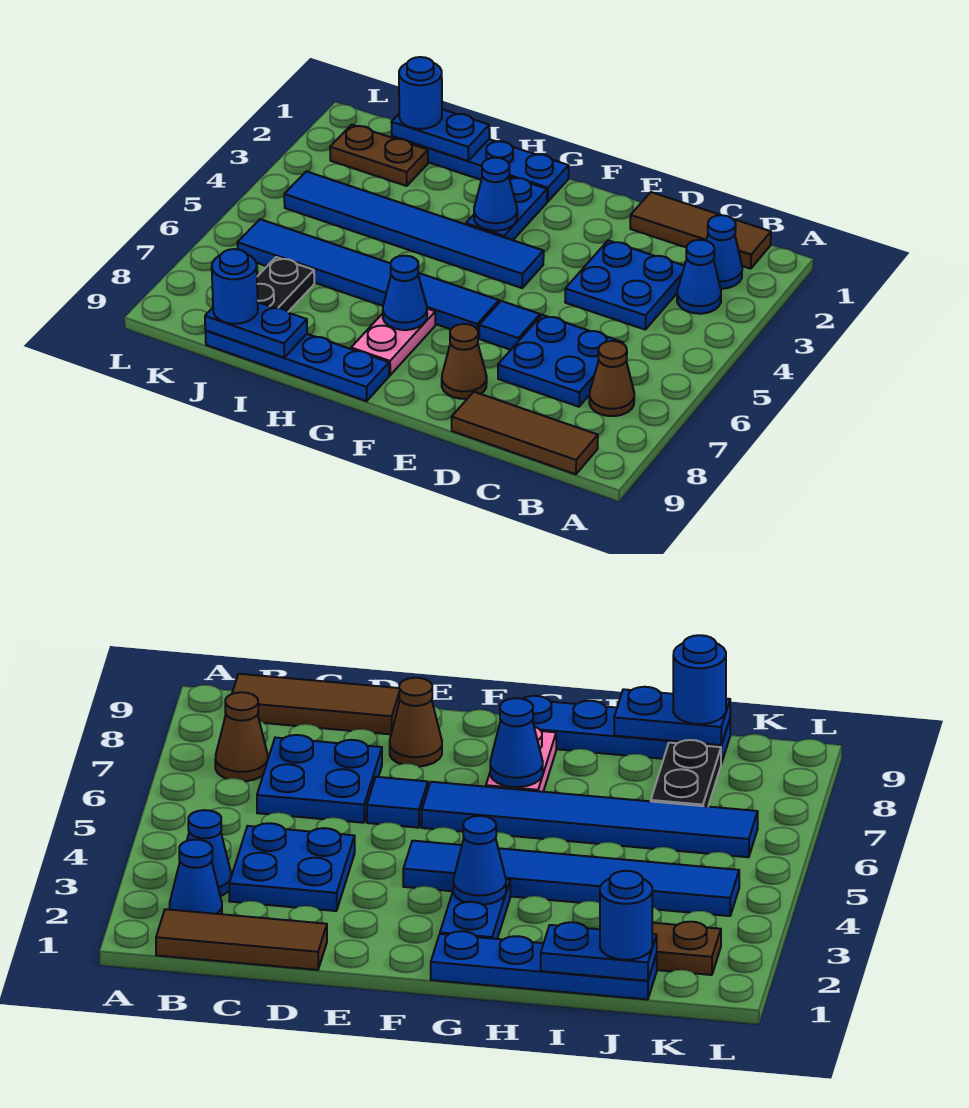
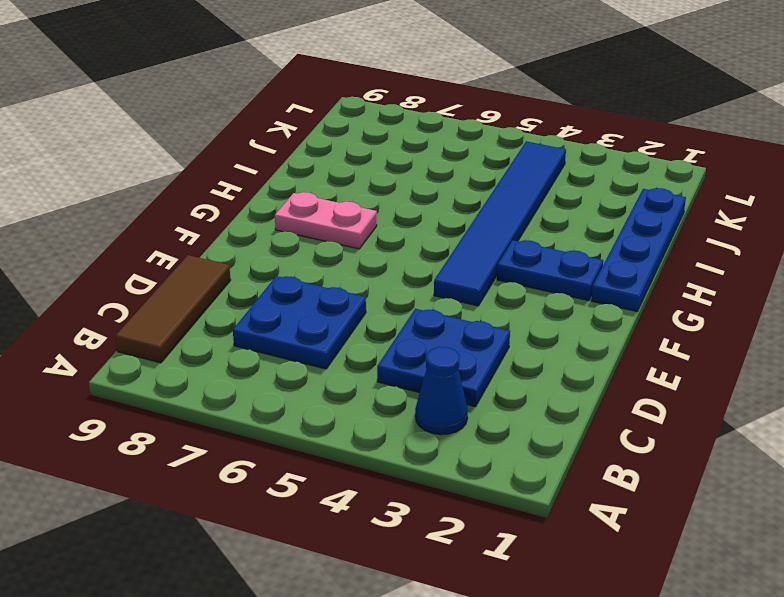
none -> brown 1x3 tile [630,192,771,269]
none -> blue 1x1 cone [706,215,742,289]
none -> brown 1x1 cone [589,341,634,416]

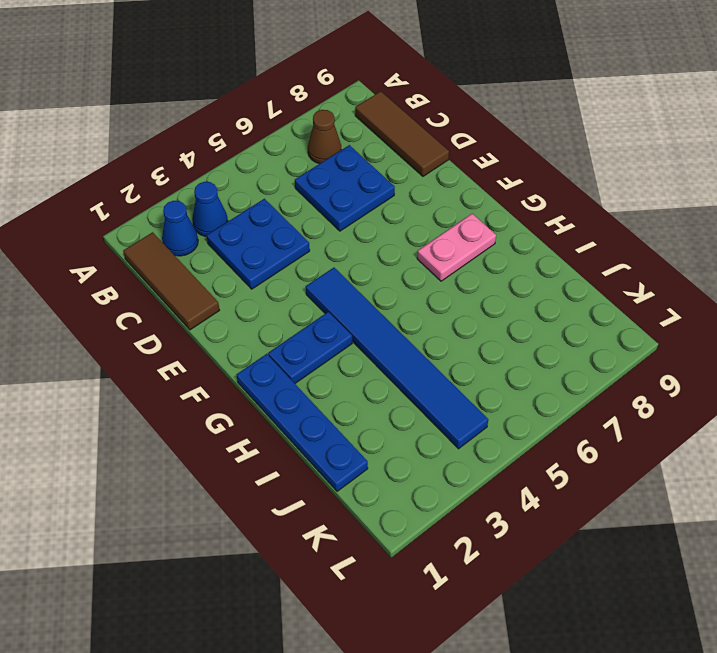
none -> blue 1x1 tile [479,301,540,350]
none -> brown 1x1 cone [442,324,487,399]
none -> blue 1x6 tile [237,219,499,337]

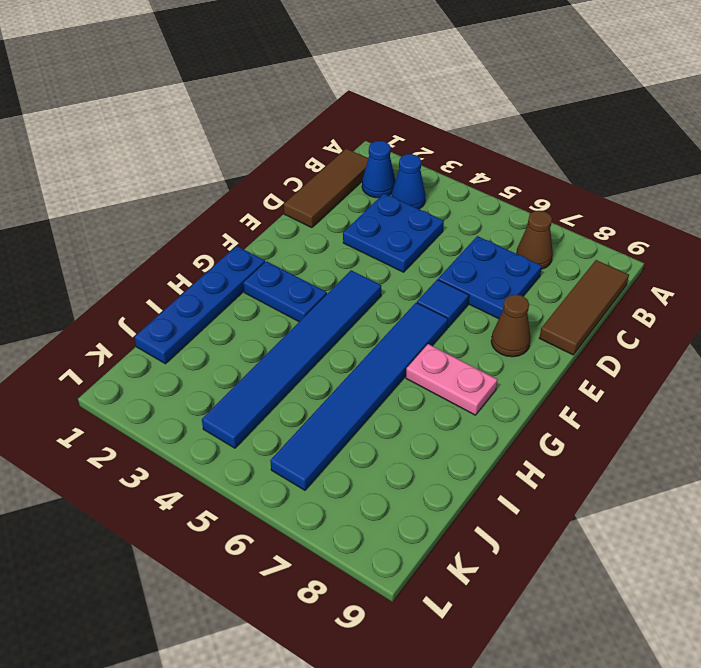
none -> blue 1x4 plate [205,331,389,401]
none -> brown 1x2 plate [330,125,428,186]
none -> black 1x2 plate [257,257,314,312]

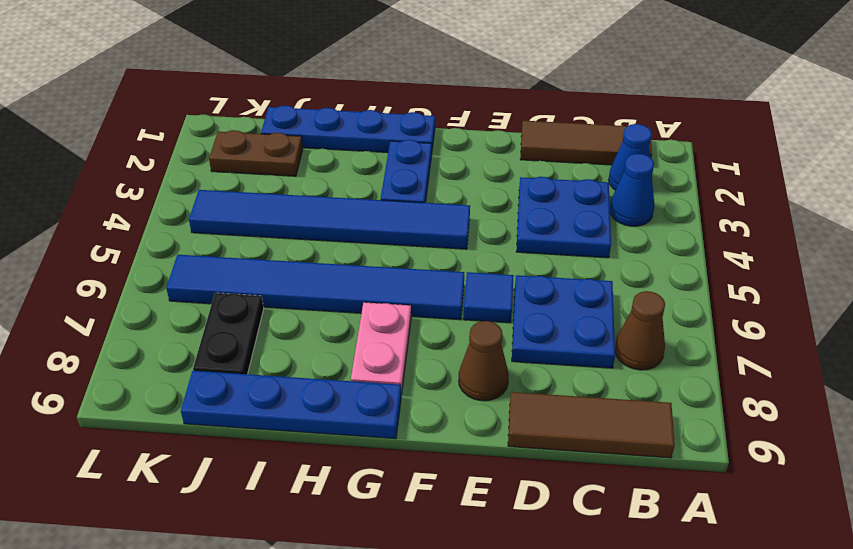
none -> blue 1x1 cone [474,158,517,231]
none -> blue 1x1 cone [383,256,427,330]
none -> blue 1x2 plate [392,109,489,161]

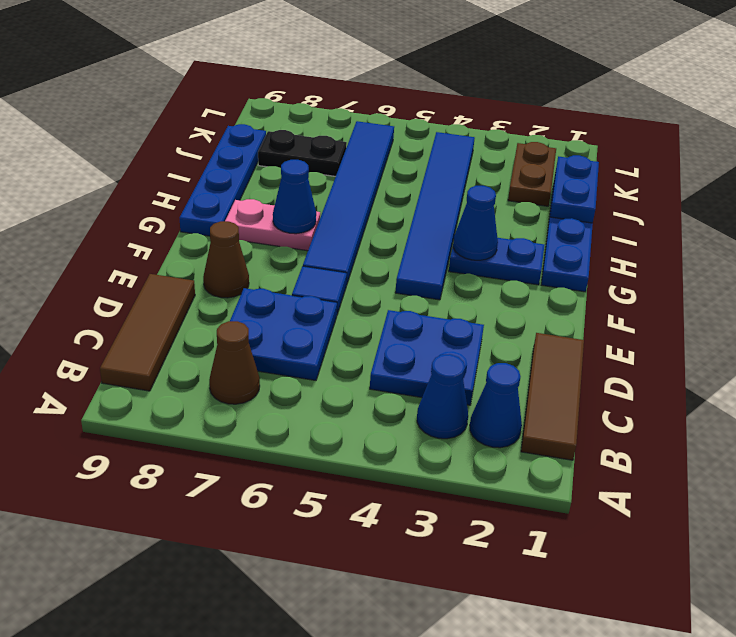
none -> blue 1x2 plate [205,302,307,358]
none -> blue 1x1 round brick [399,57,442,129]
none -> blue 1x1 round brick [212,249,258,324]

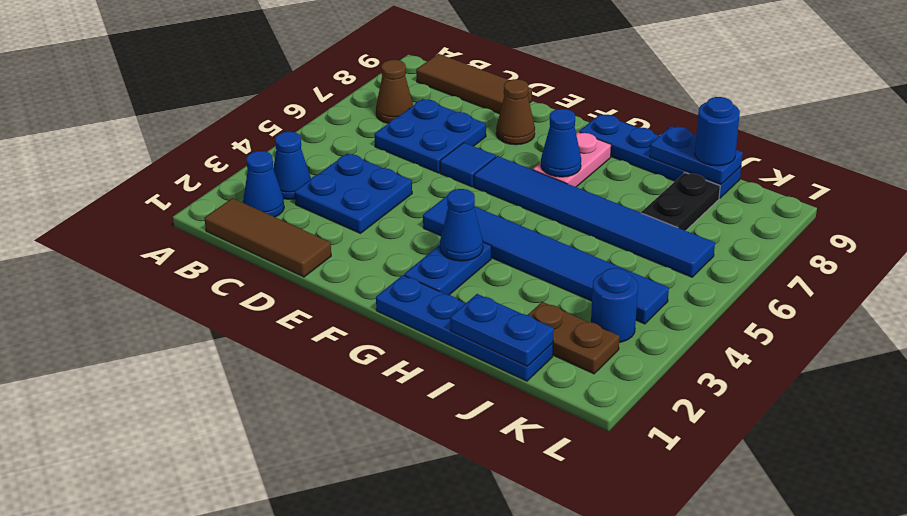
blue 1x1 round brick [591,268,638,342] -> blue 1x1 round brick moved to [399,57,442,129]

